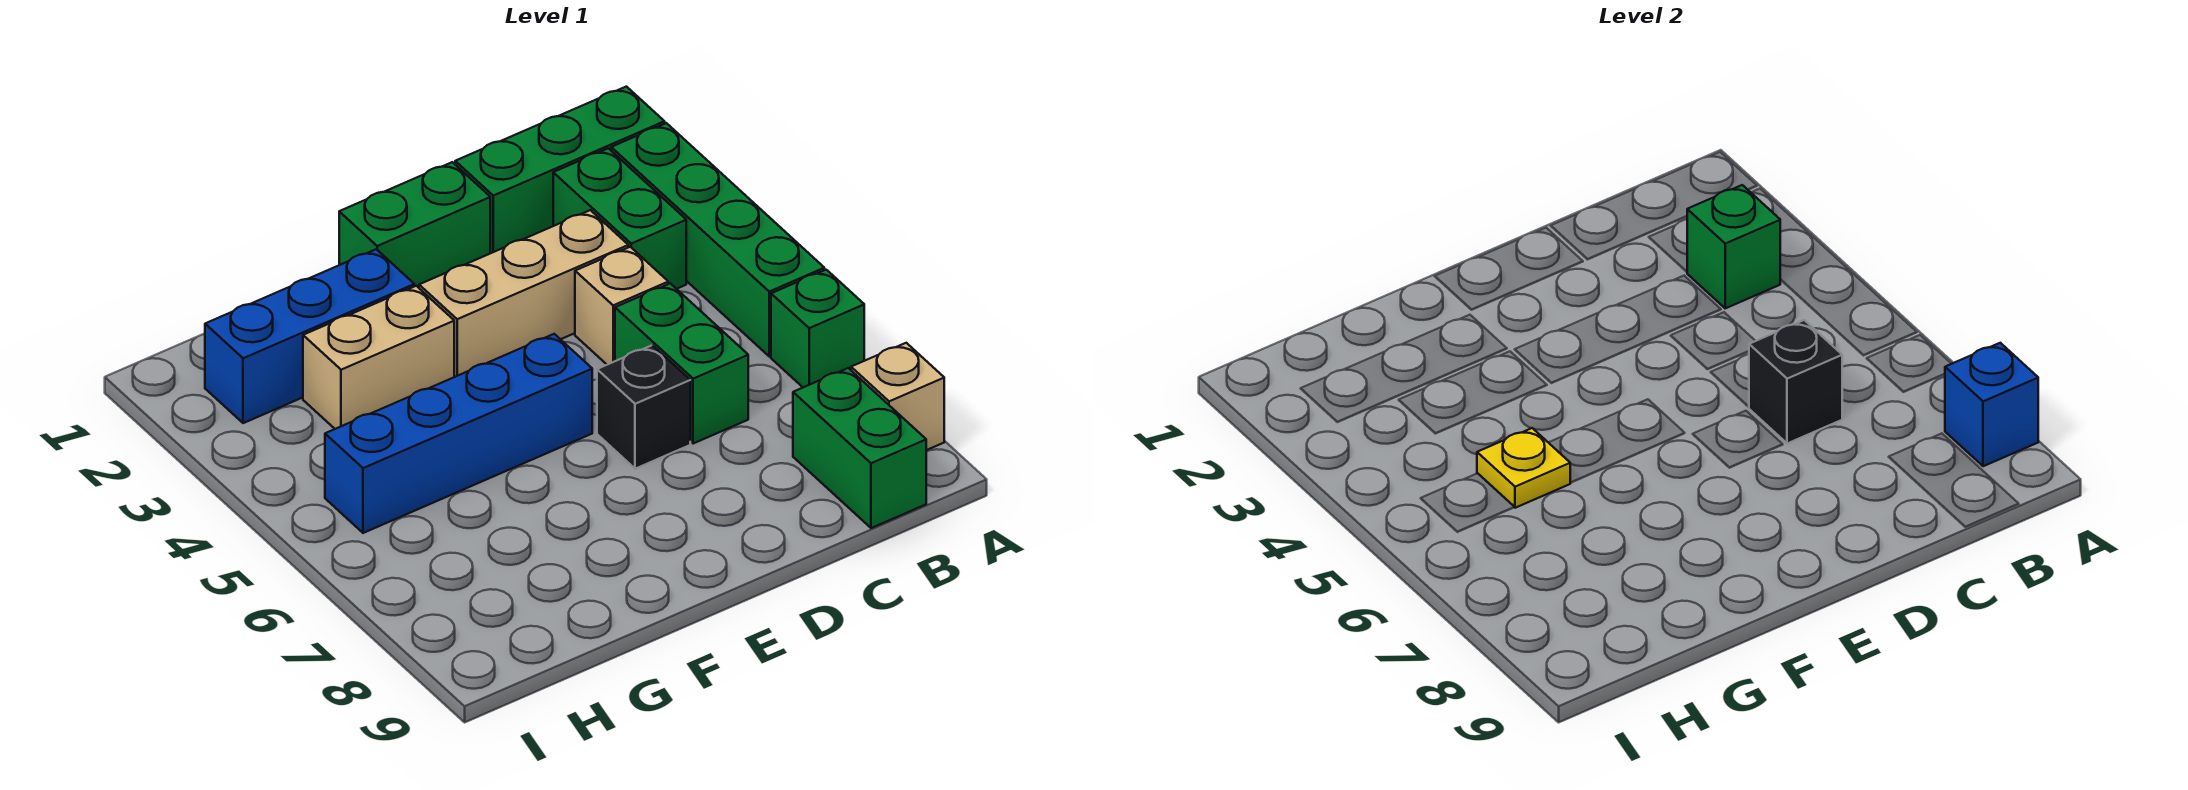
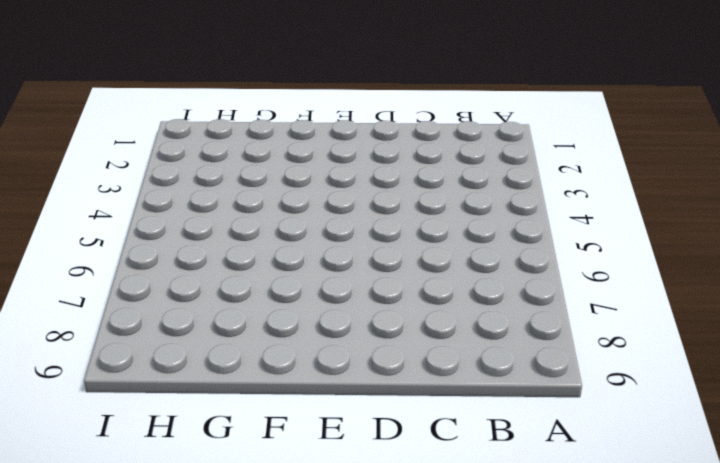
none -> green 1x3 brick [455,87,665,253]
none -> green 1x4 brick [611,123,824,356]
none -> green 1x1 brick [771,270,864,387]

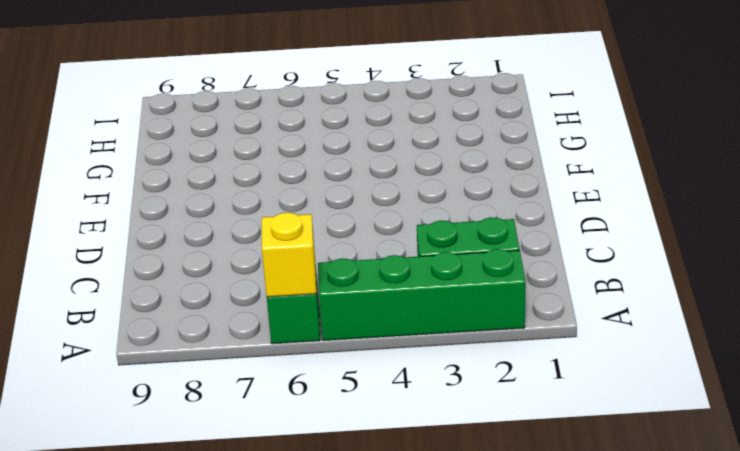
yellow 1x1 brick [262,213,316,297] -> none
none -> green 1x3 brick [455,87,665,253]
none -> tan 1x1 brick [851,343,944,450]
none -> green 1x2 brick [793,368,926,528]

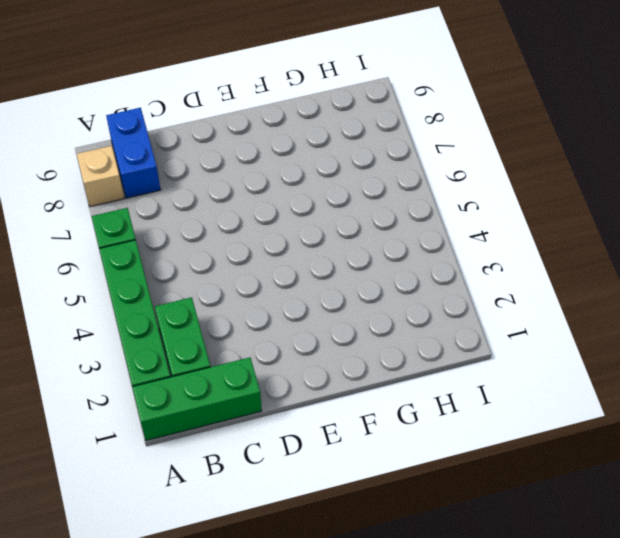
blue 1x2 brick [106,108,161,198] -> green 1x2 brick [793,368,926,528]
none -> tan 1x3 brick [419,210,628,377]
none -> tan 1x1 brick [575,247,668,365]
none -> green 1x2 brick [615,283,748,444]

